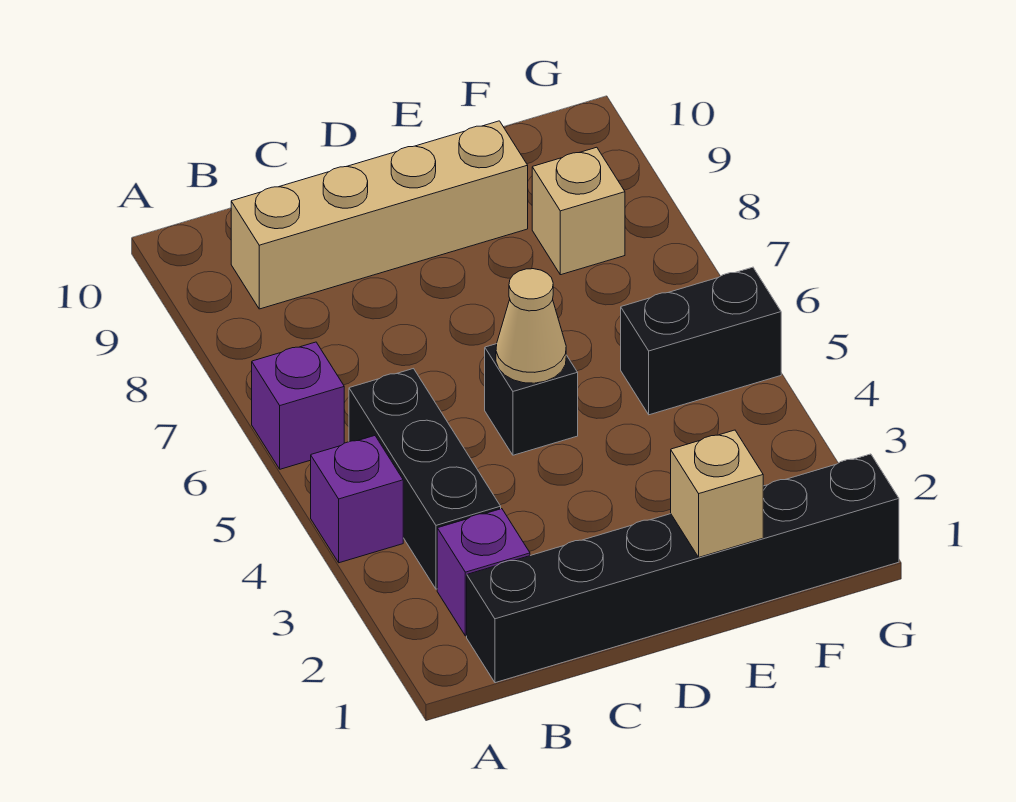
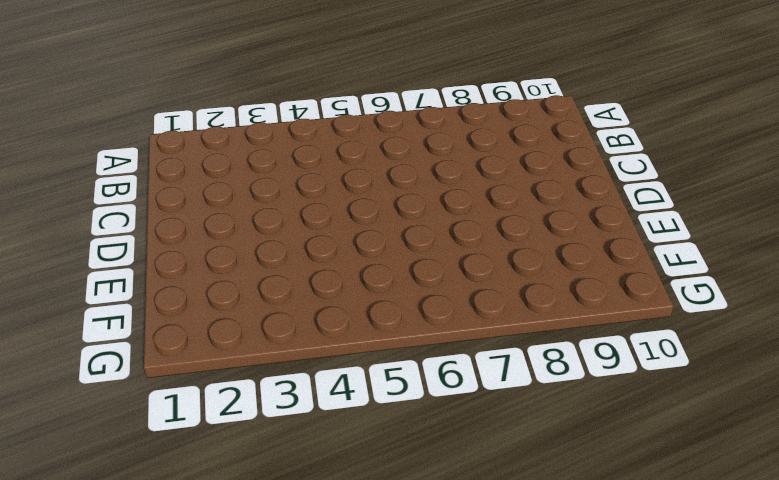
none -> purple 1x1 brick [311,436,403,563]
none -> purple 1x1 brick [252,342,344,469]

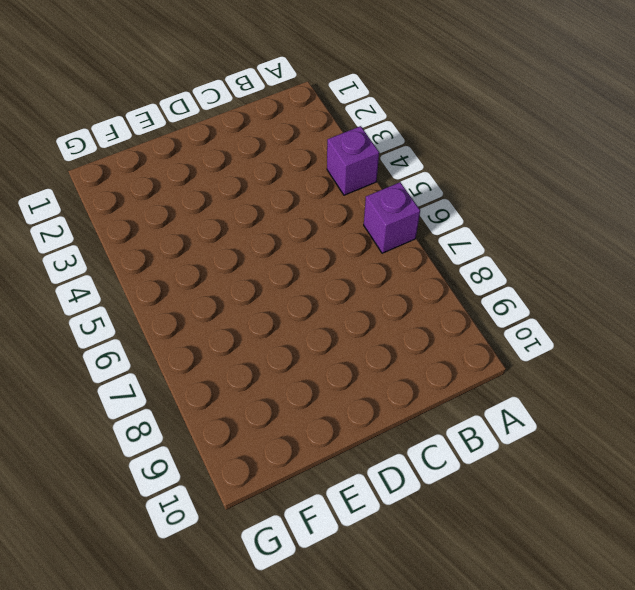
none -> black 1x6 brick [467,454,899,683]
none -> purple 1x1 brick [437,509,530,636]

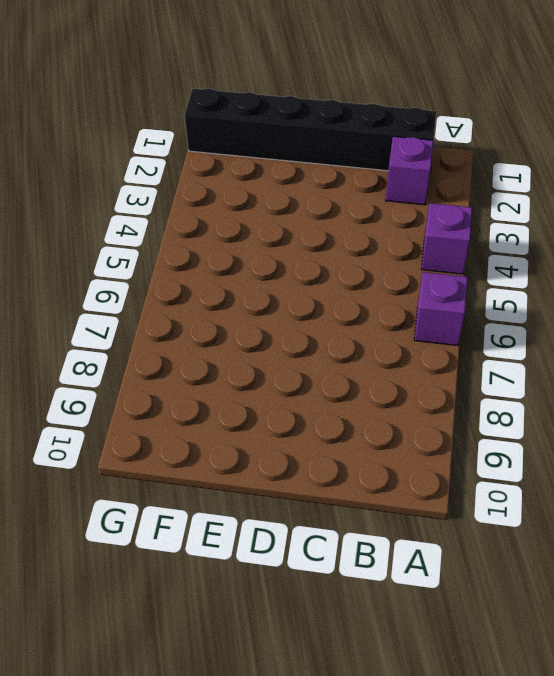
none -> black 1x3 brick [349,369,501,589]
none -> tan 1x4 brick [231,121,528,309]

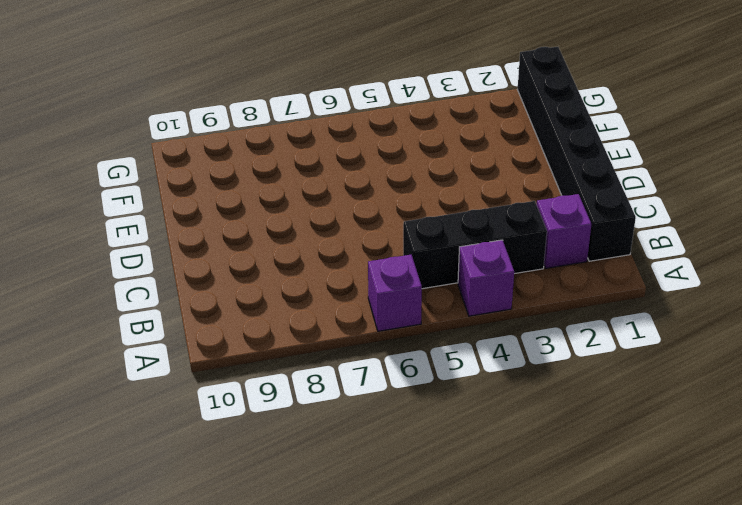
none -> tan 1x4 brick [231,121,528,309]
none -> black 1x1 brick [485,344,578,455]

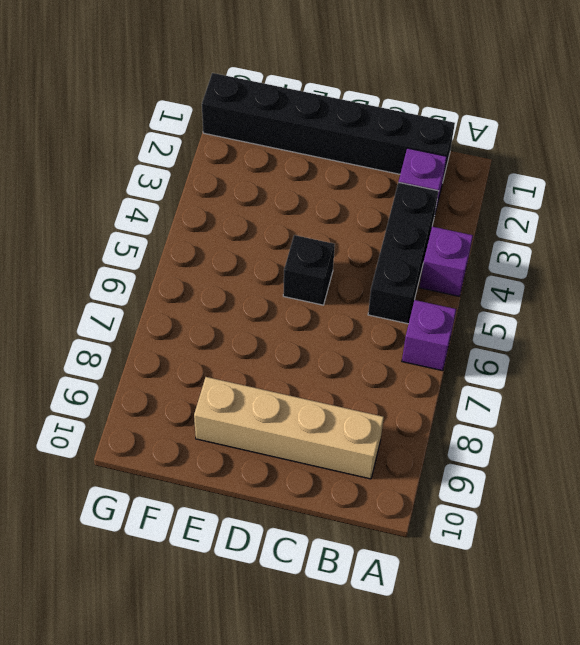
none -> black 1x2 brick [621,267,781,415]
none -> tan 1x1 brick [532,147,625,275]

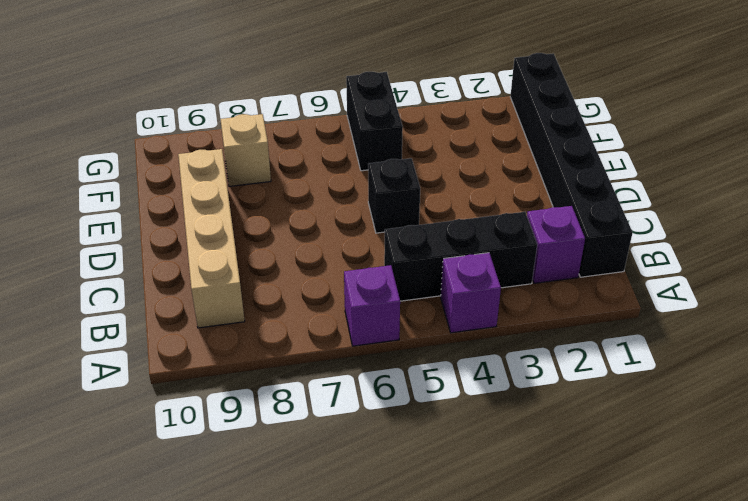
none -> tan 1x1 cone [496,269,566,383]
none -> tan 1x1 brick [671,430,763,557]

